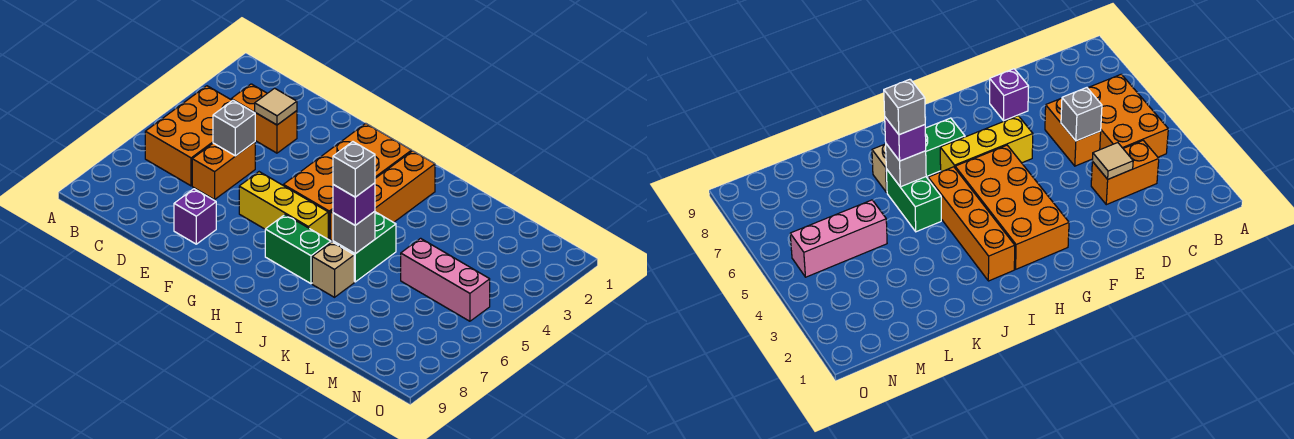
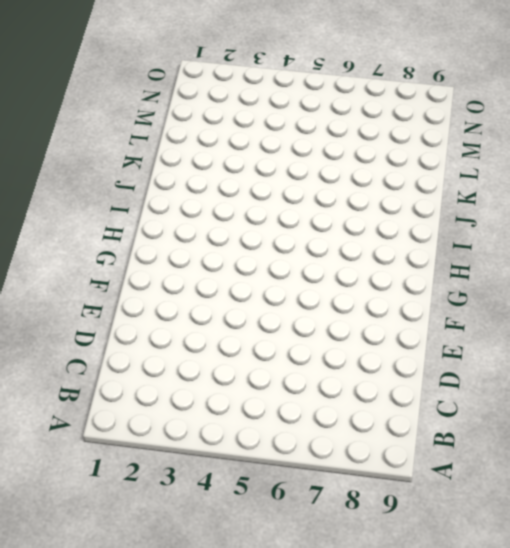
none -> orange 2x3 brick [145,86,232,186]
none -> orange 1x2 brick [231,84,297,153]
none -> orange 1x2 brick [192,142,255,200]

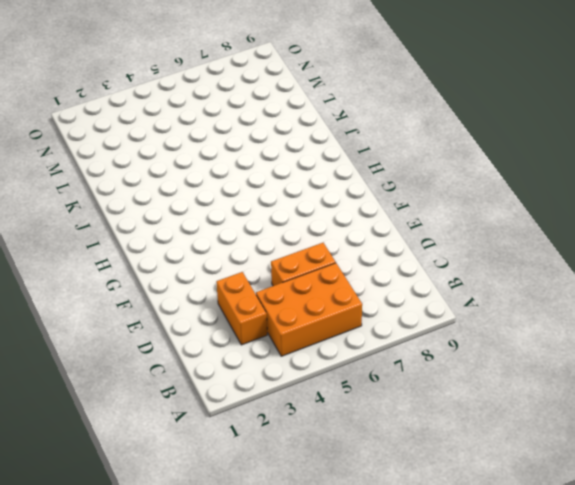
none -> purple 1x1 brick [174,189,216,244]
none -> yellow 1x3 brick [239,172,328,239]
none -> orange 2x4 brick [283,123,412,239]

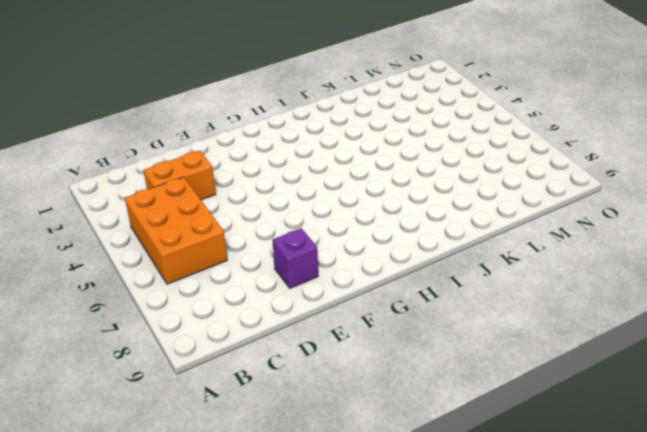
none -> orange 1x2 brick [192,142,255,200]
none -> yellow 1x3 brick [239,172,328,239]
none -> orange 2x4 brick [283,123,412,239]

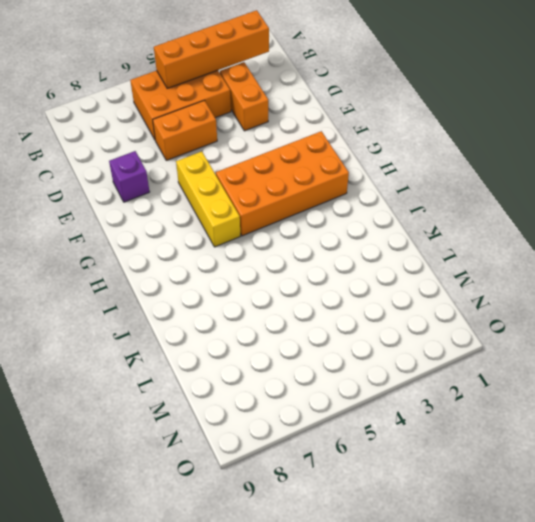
orange 1x4 brick [154,10,269,88] -> orange 1x4 brick moved to [330,151,435,241]
none -> green 1x2 brick [265,215,331,284]
none -> green 1x2 brick [333,212,396,282]
none -> tan 1x1 brick [312,242,354,297]

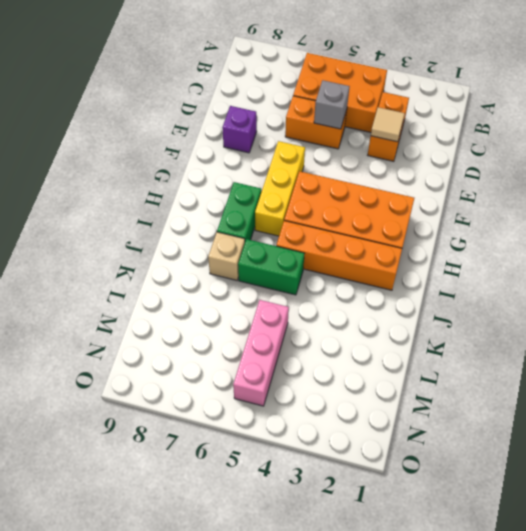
none -> grey 1x1 brick [333,211,375,254]
none -> purple 1x1 brick [333,183,375,225]
none -> grey 1x1 brick [333,142,375,197]

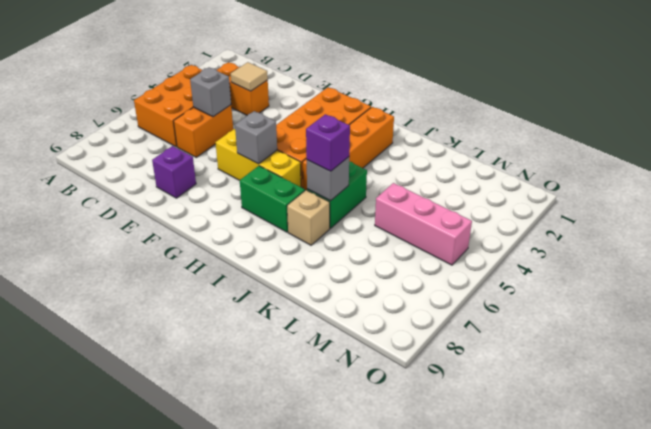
grey 1x1 brick [235,111,277,164] -> grey 1x1 brick moved to [333,142,375,197]

